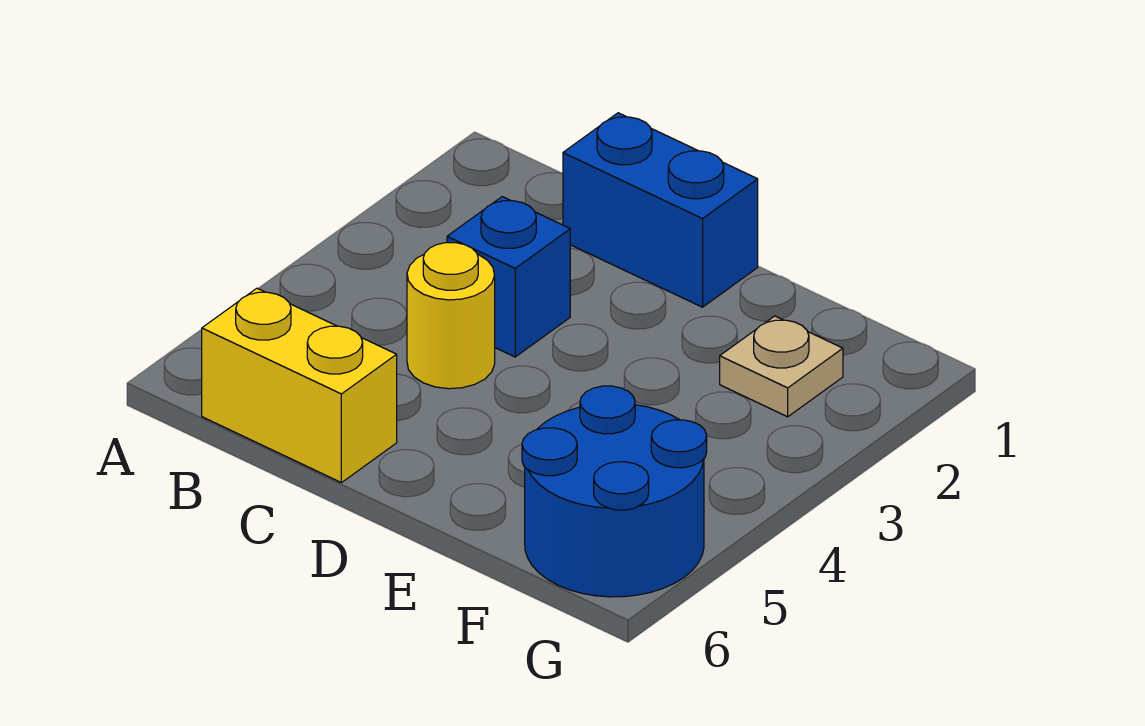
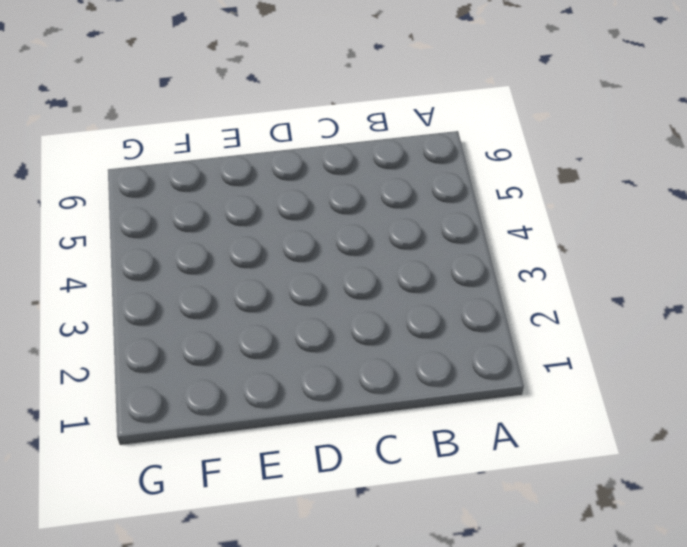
none -> yellow 1x2 brick [202,288,397,483]
none -> blue 1x2 brick [563,113,758,307]

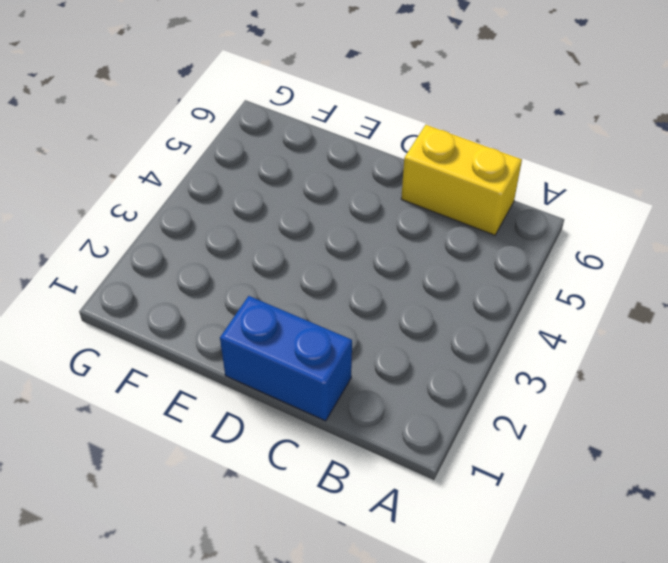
none -> blue 1x1 brick [447,197,570,357]
none -> yellow 1x1 round brick [407,243,495,389]

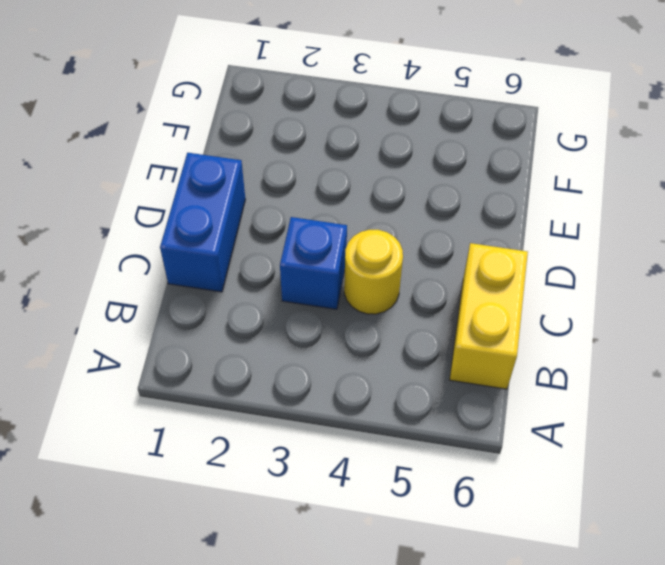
none -> tan 1x1 plate [720,316,843,417]
none -> blue 2x2 round brick [522,386,707,597]

